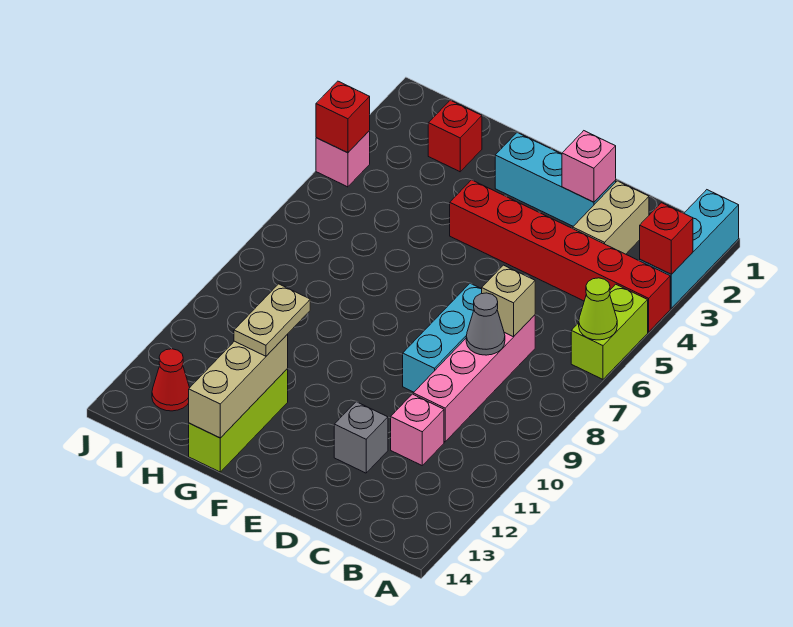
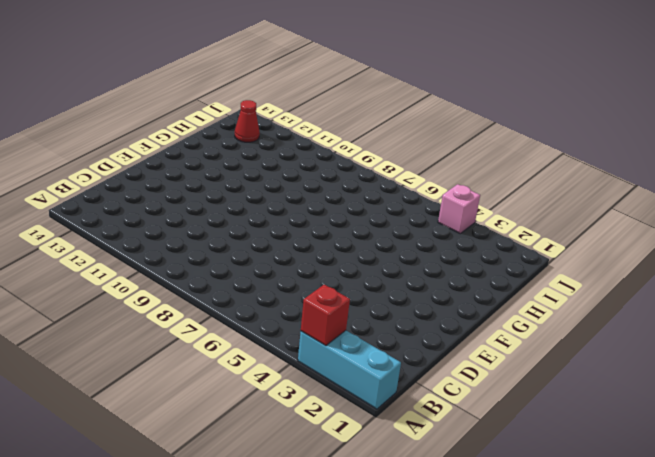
none -> red 1x6 brick [450,180,670,332]
none -> lime 1x2 brick [571,284,648,379]
none -> tan 1x2 brick [573,181,649,254]

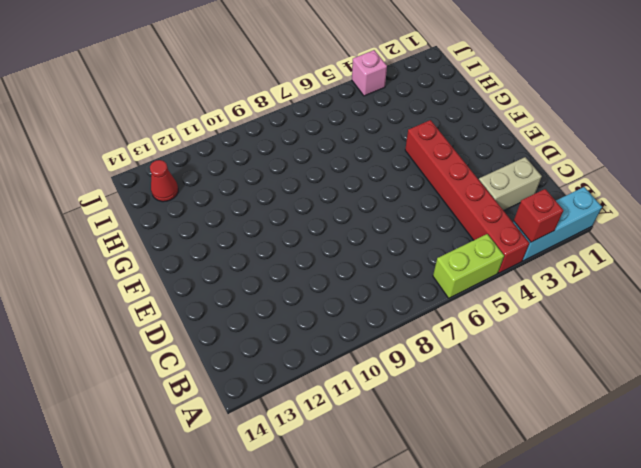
none -> pink 1x4 brick [413,315,535,442]
none -> pink 1x1 brick [391,394,444,465]
none -> cyan 1x3 brick [495,133,616,226]

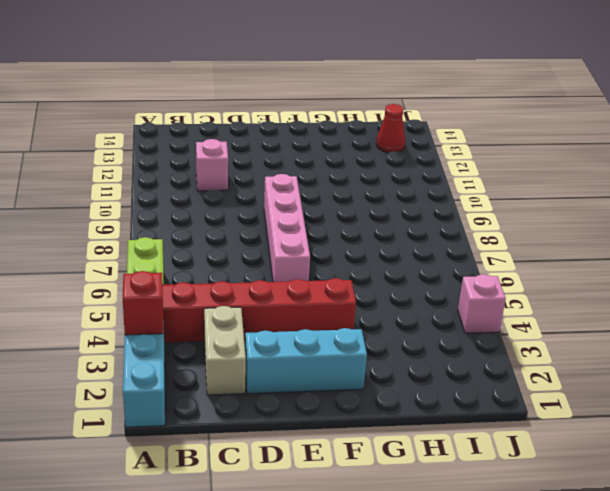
pink 1x4 brick [264,174,310,282] -> pink 1x4 brick moved to [413,315,535,442]
none -> cyan 1x3 brick [403,283,482,392]
none -> grey 1x1 brick [334,402,388,473]
none -> lime 1x3 brick [189,369,288,472]

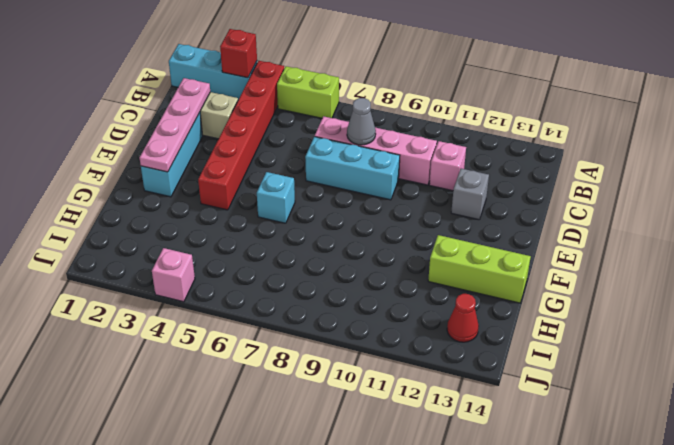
pink 1x4 plate [139,78,210,172] -> pink 1x1 brick [562,131,616,202]
cyan 1x1 brick [257,172,295,223] -> none
none -> red 1x1 brick [428,100,482,172]
none -> lime 1x1 cone [579,278,617,340]
none -> tan 1x1 brick [482,265,535,337]

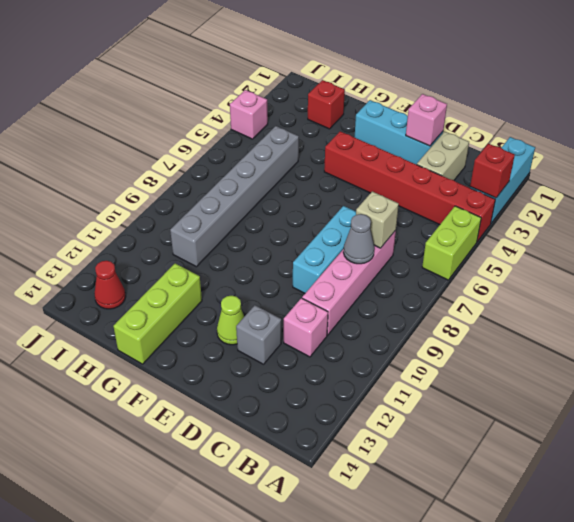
lime 1x1 cone [217,296,244,345] -> lime 1x1 cone moved to [579,278,617,340]
grey 1x6 brick [170,126,299,267] -> none
none -> tan 1x3 brick [189,335,288,438]
none -> red 1x1 brick [316,81,370,153]
none -> tan 1x2 plate [234,284,310,356]

